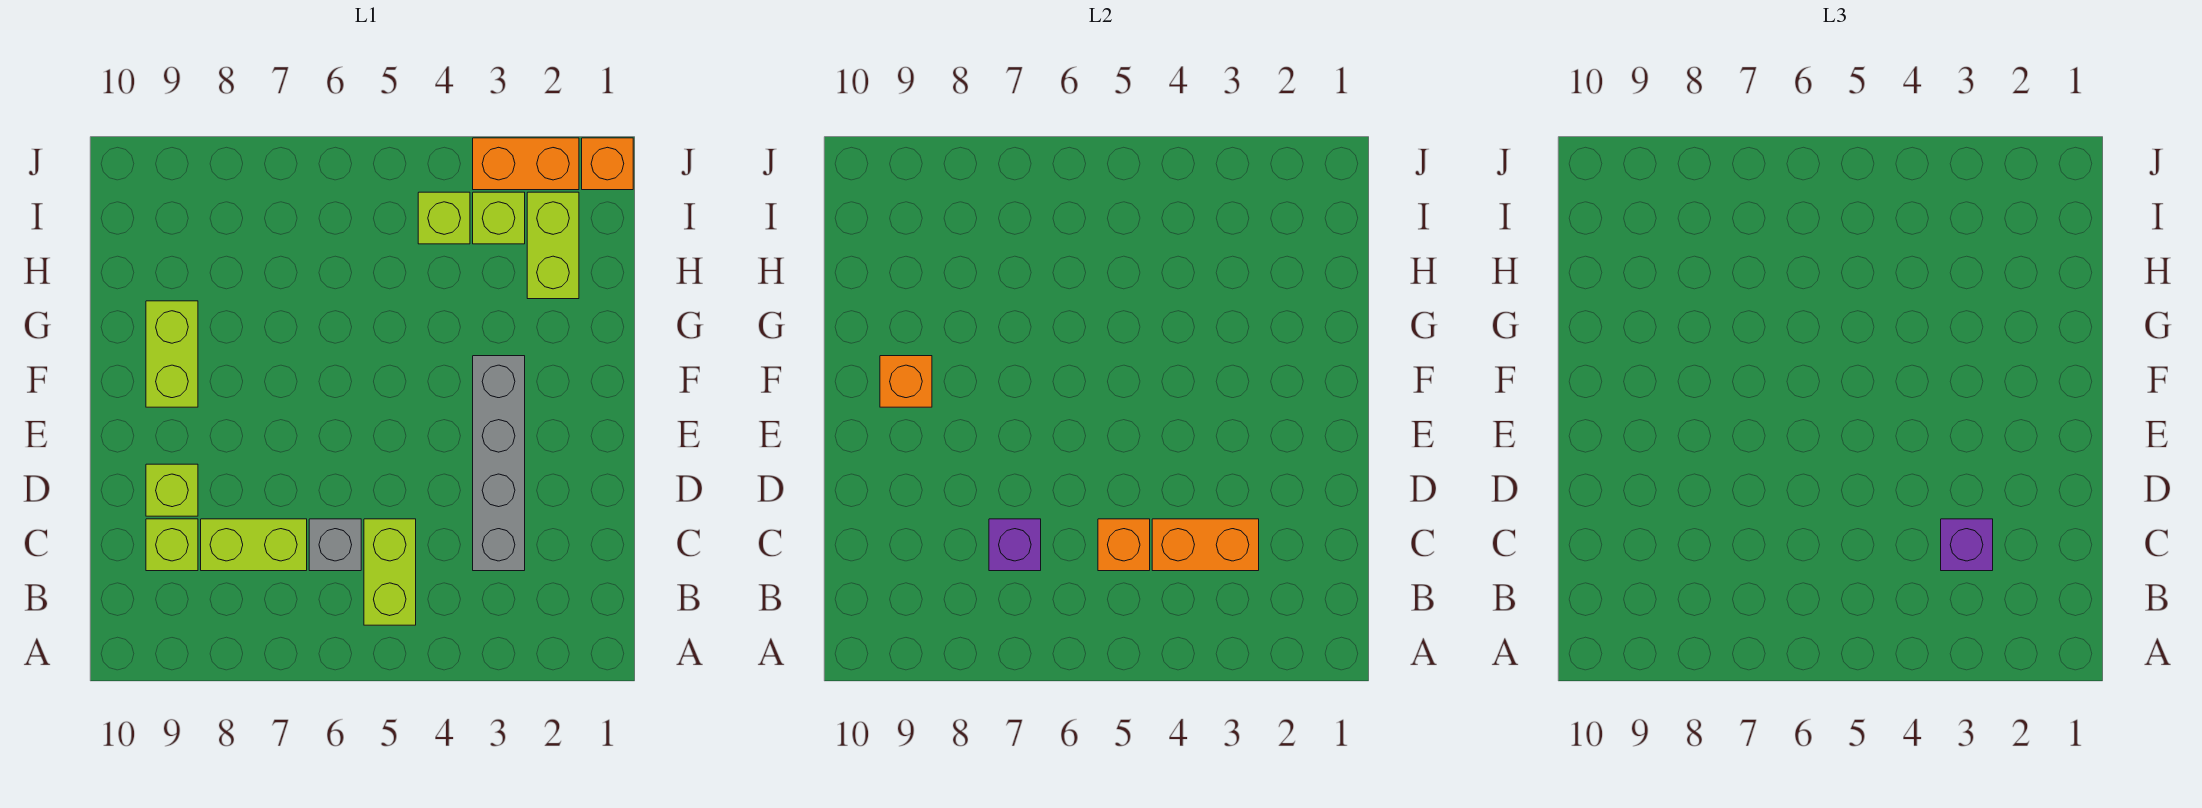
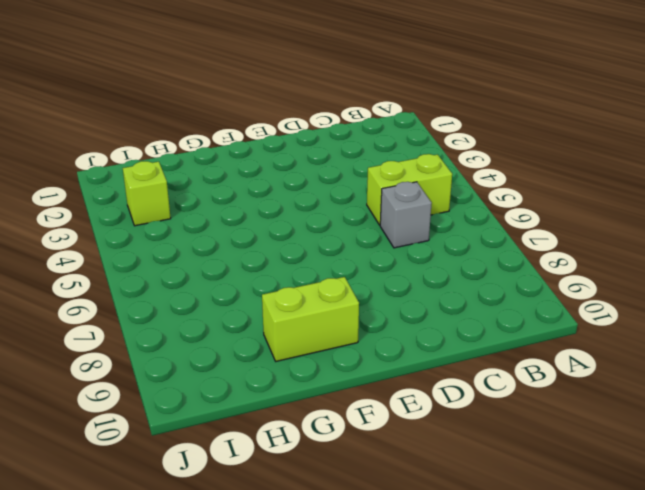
none -> grey 1x4 brick [473,356,525,571]
none -> lime 1x2 brick [201,519,307,571]
none -> lime 1x1 brick [146,519,198,571]

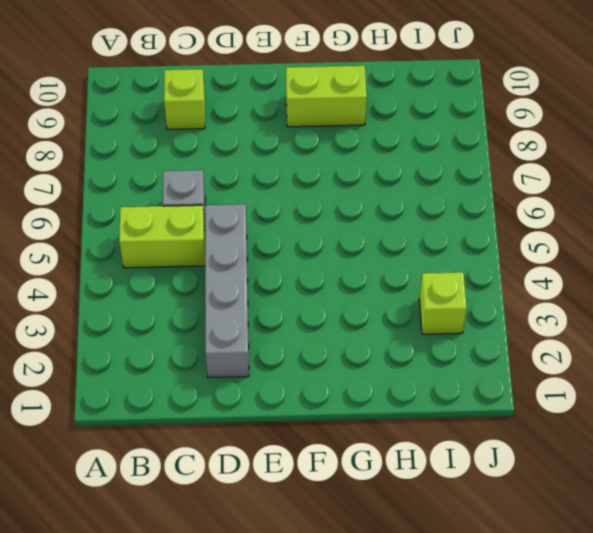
grey 1x4 brick [205,204,249,378] -> grey 1x4 brick turned to [473,356,525,571]
none -> lime 1x2 brick [201,519,307,571]
none -> lime 1x1 brick [146,464,198,516]
none -> lime 1x2 brick [527,192,579,299]

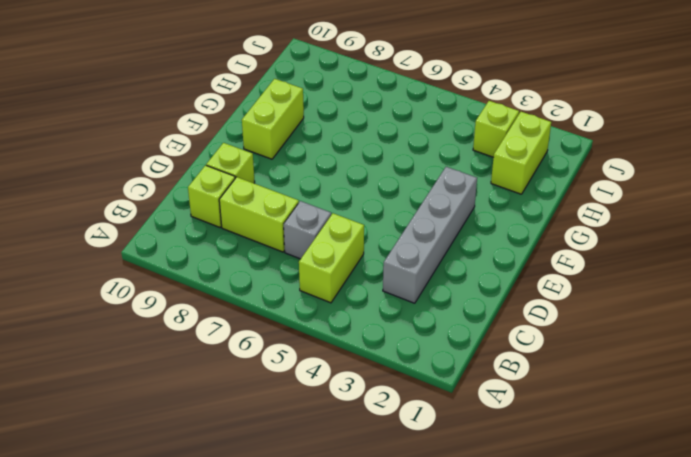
none -> lime 1x1 brick [418,192,470,244]
none -> orange 1x1 brick [582,138,633,190]
none -> orange 1x2 brick [473,138,579,190]

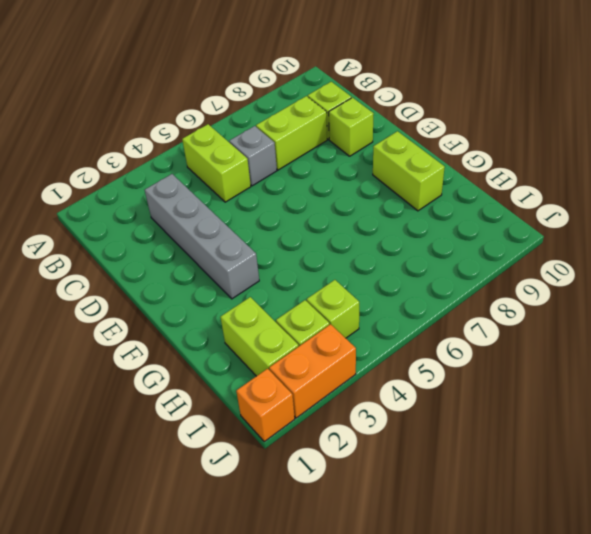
none -> orange 1x2 brick [1152,519,1259,571]
none -> orange 1x1 brick [1098,519,1150,571]
none -> purple 1x1 brick [989,519,1041,571]

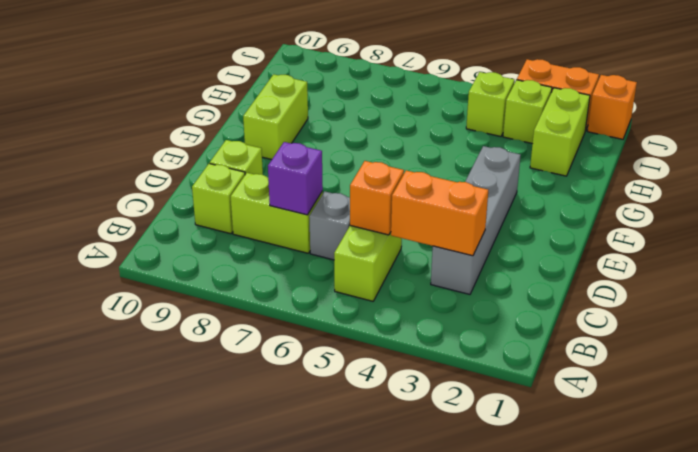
none -> orange 1x1 brick [880,356,932,407]
none -> purple 1x1 brick [1941,519,1993,571]

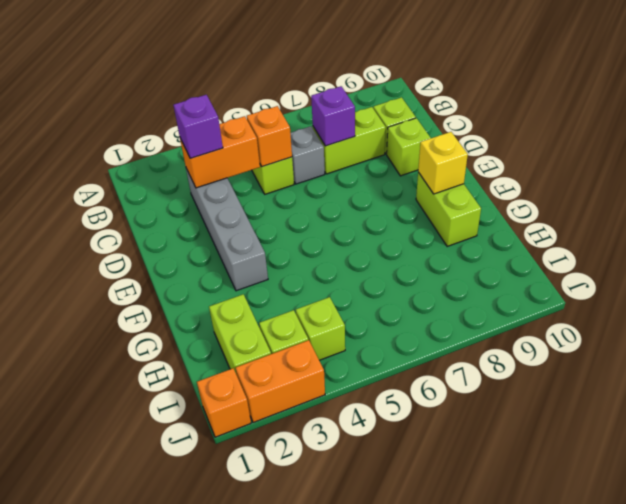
yellow 1x1 brick [418,132,468,194] -> orange 1x1 brick [880,356,932,407]

